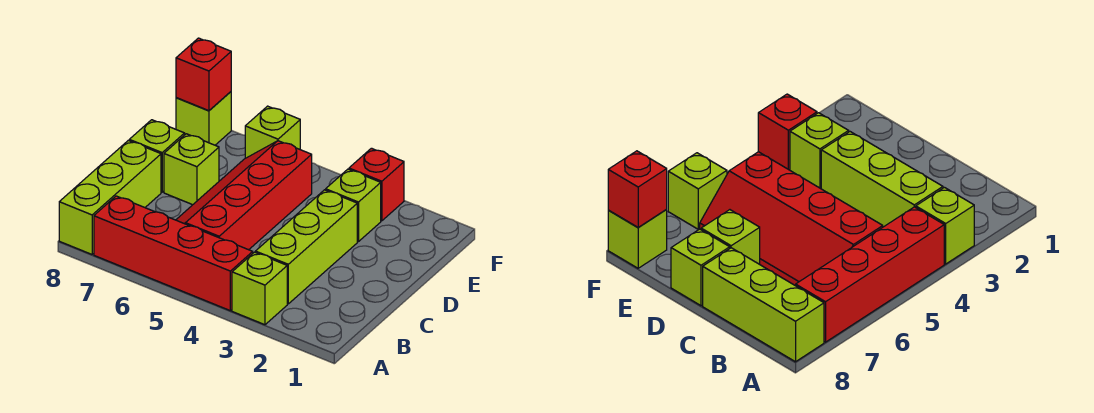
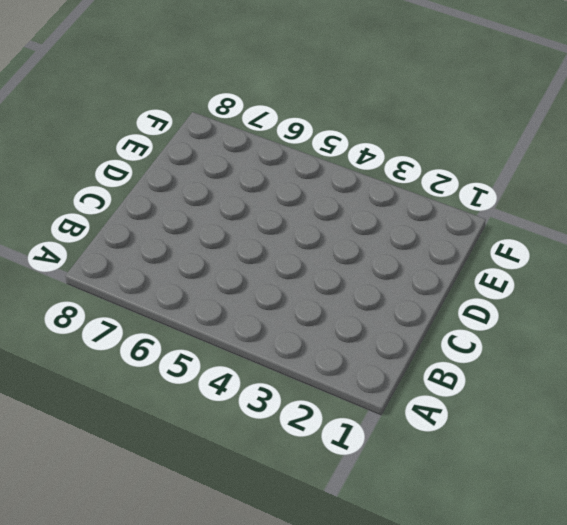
none -> lime 1x1 brick [232,252,287,325]
none -> red 1x4 brick [94,196,253,311]
none -> lime 1x3 brick [59,140,161,254]

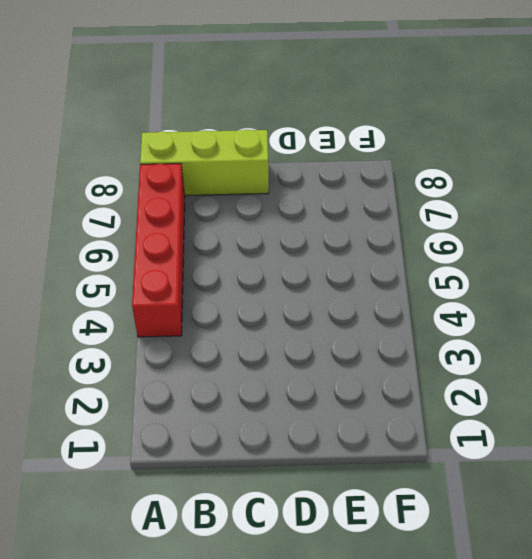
none -> lime 1x1 brick [232,252,287,325]
none -> lime 1x3 brick [256,190,357,304]
none -> red 2x4 slope [176,141,312,250]

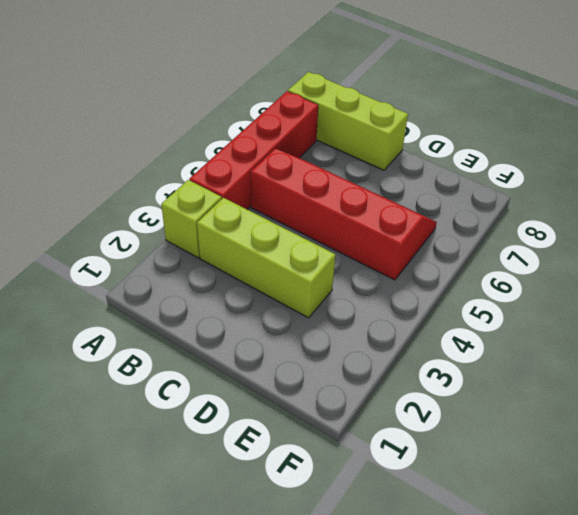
none -> lime 1x1 brick [164,134,219,205]
none -> lime 1x1 brick [129,120,185,192]
none -> lime 1x1 brick [326,169,381,242]

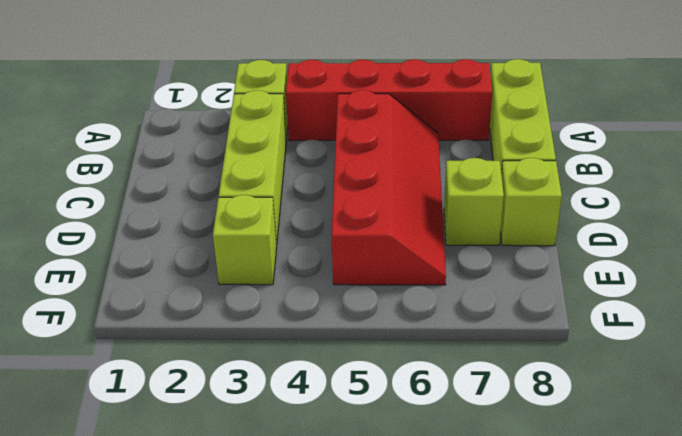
none -> red 1x1 brick [349,148,404,221]
none -> lime 1x1 brick [245,106,300,158]
none -> lime 1x1 brick [176,92,231,145]

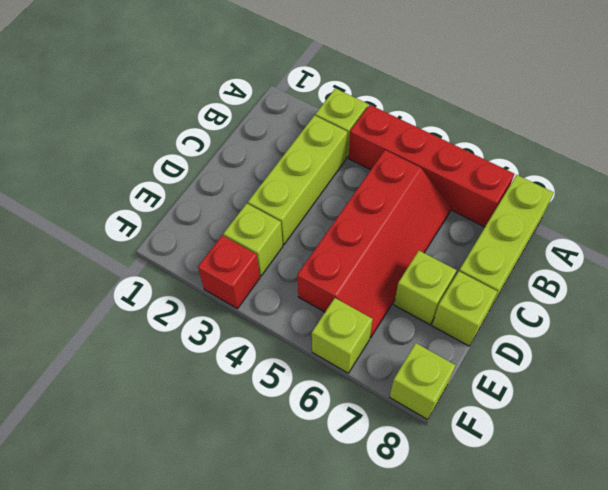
none -> red 1x1 brick [176,38,231,111]

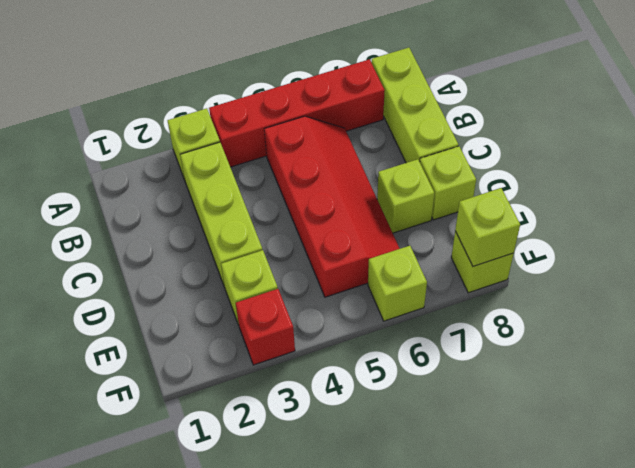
lime 1x1 brick [455,188,520,266] -> red 1x1 brick [176,38,231,111]

